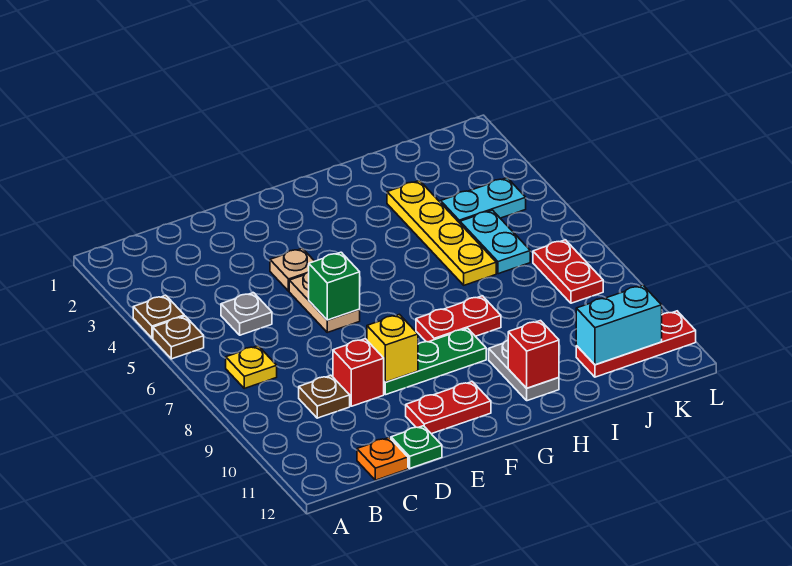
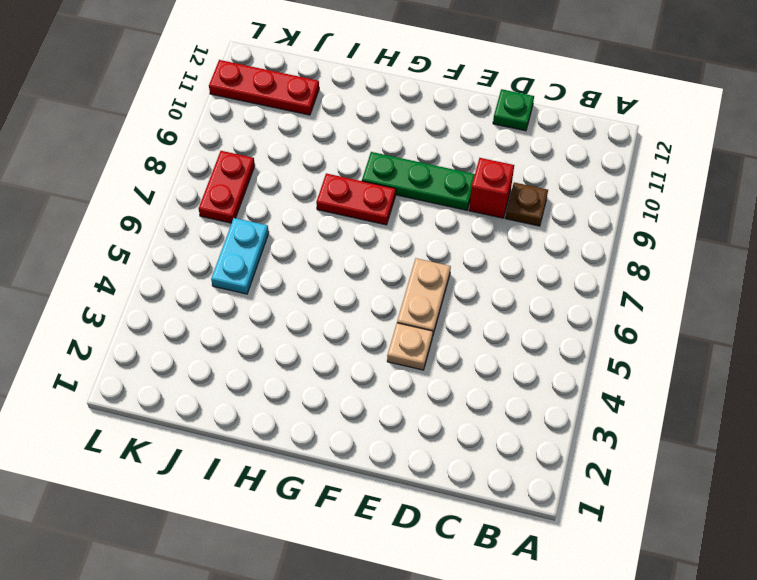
none -> brown 1x1 plate [133,295,184,338]
none -> brown 1x1 plate [153,316,204,359]
none -> yellow 1x1 plate [226,346,277,388]

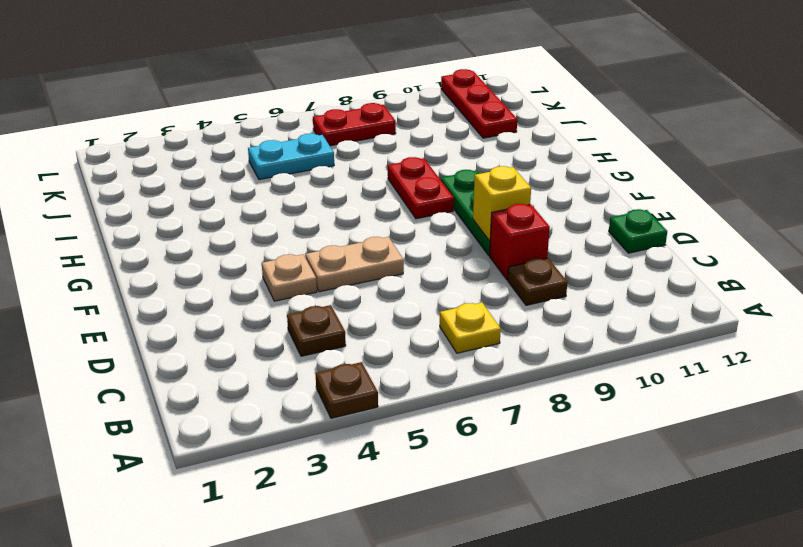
brown 1x1 plate [287,305,346,356] -> brown 1x1 plate moved to [153,316,204,359]
none -> grey 1x1 plate [221,293,272,335]
none -> orange 1x1 plate [357,438,408,480]
none -> red 1x2 plate [406,382,491,434]

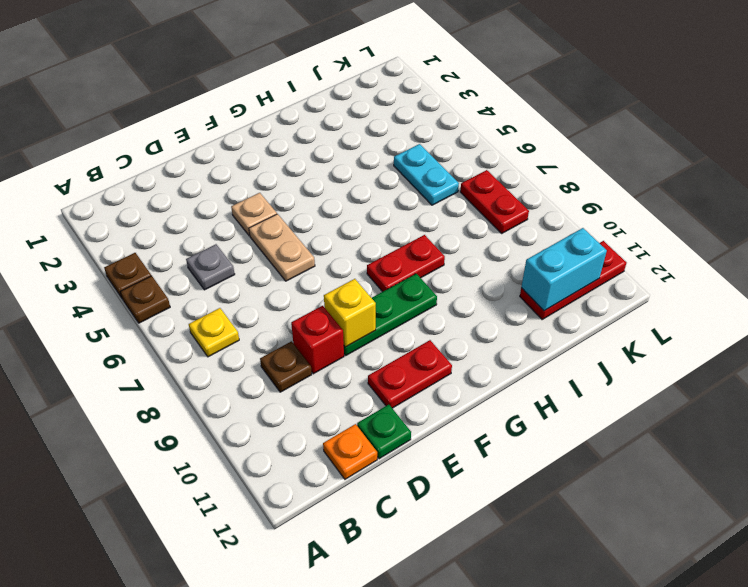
none -> grey 1x2 plate [489,340,559,401]
none -> yellow 1x4 plate [387,181,496,285]
none -> cyan 1x2 plate [440,178,526,223]

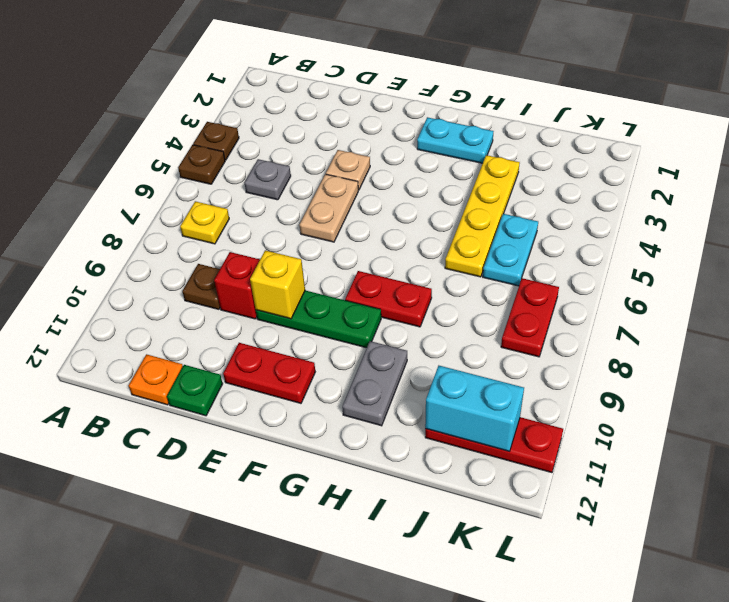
cyan 1x2 plate [417,117,494,163] -> cyan 1x2 plate moved to [440,178,526,223]
none -> green 1x1 brick [309,252,360,320]
none -> red 1x1 brick [508,321,559,388]

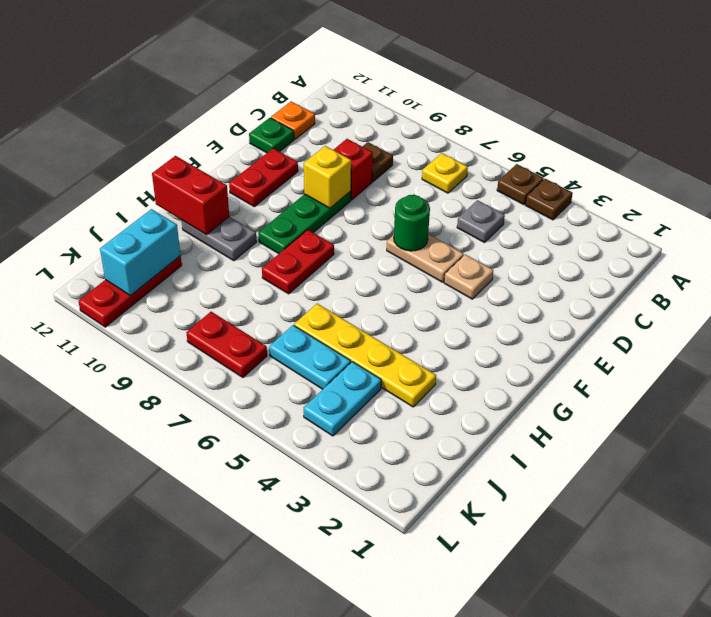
green 1x1 round brick [394,195,430,251] -> green 1x1 brick [309,252,360,320]
red 1x2 brick [152,156,229,234] -> red 1x1 brick [508,321,559,388]

